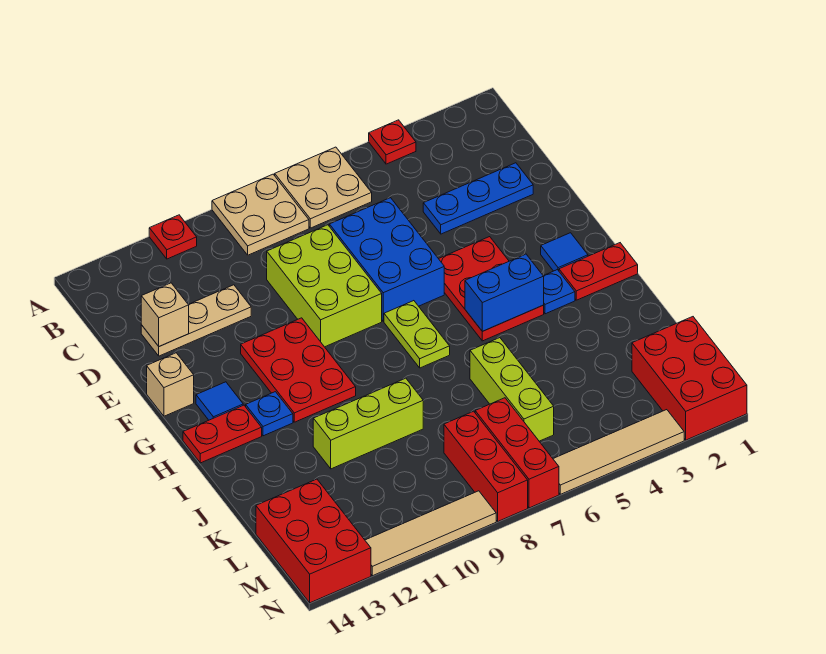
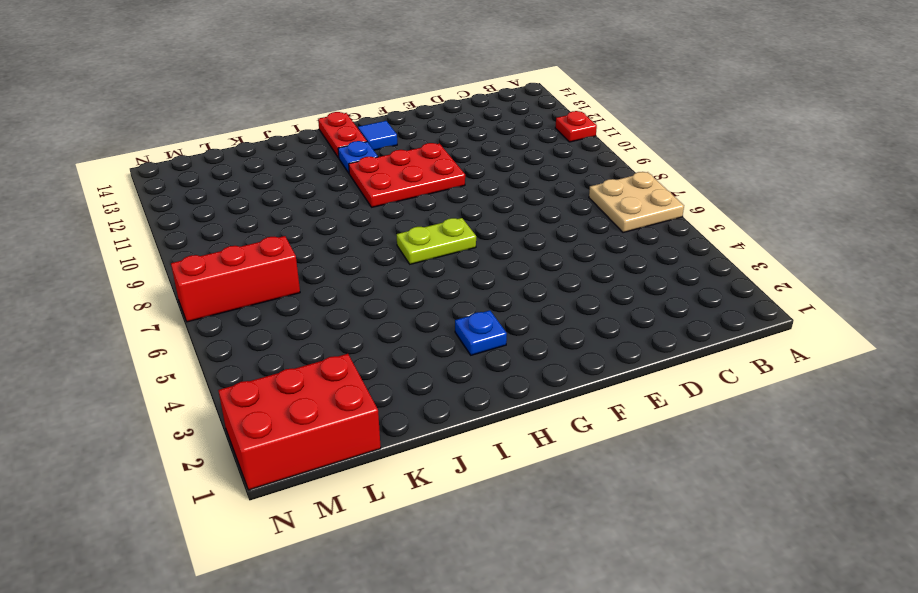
none -> red 1x1 plate [369,120,416,164]
none -> tan 2x2 plate [212,174,309,255]
none -> blue 1x3 plate [423,163,533,234]

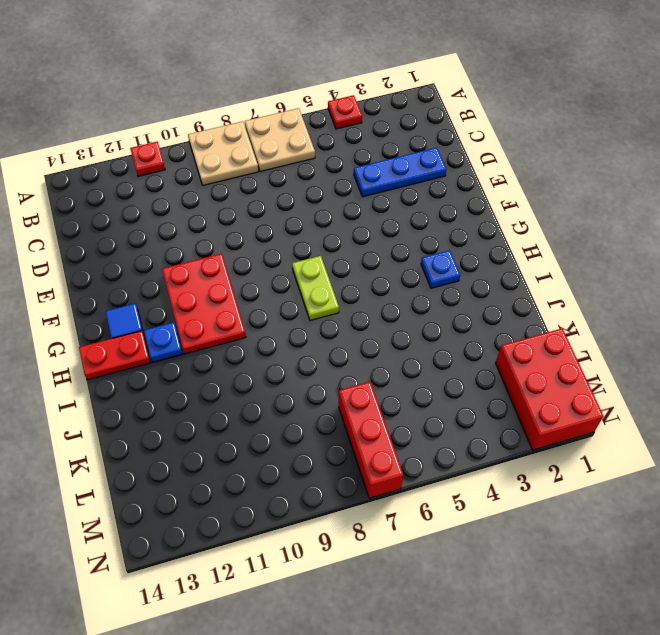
none -> blue 2x3 brick [329,198,444,321]
none -> lime 2x3 brick [267,225,382,347]
none -> tan 1x3 plate [141,285,251,356]

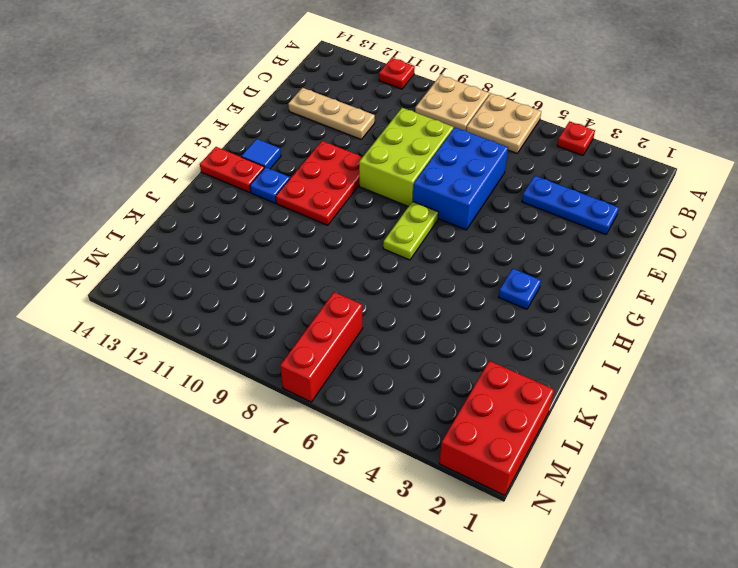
none -> red 2x3 plate [439,237,544,341]
none -> tan 1x1 brick [147,353,194,416]
none -> blue 1x1 tile [541,233,588,271]

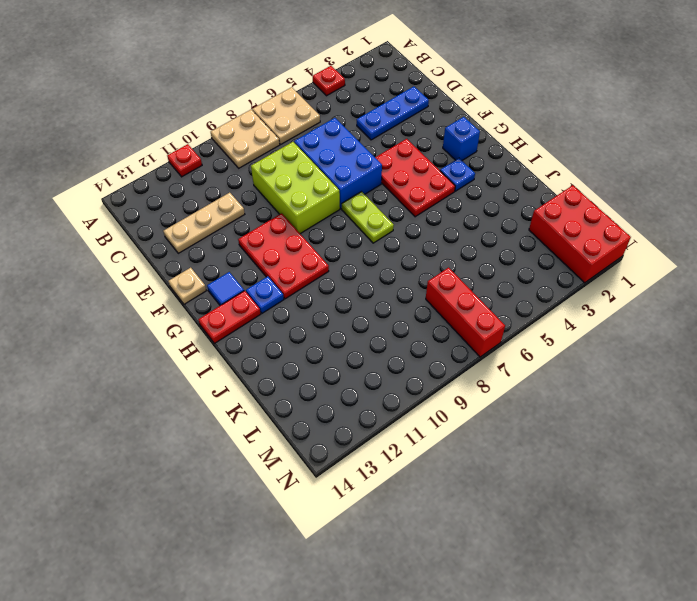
tan 1x1 plate [169,268,206,304] -> tan 1x1 brick [147,353,194,416]
blue 1x1 brick [443,117,480,160] -> blue 1x1 tile [541,233,588,271]
none -> red 1x2 plate [559,243,638,300]
none -> lime 1x3 brick [470,338,554,441]
none -> lime 1x3 brick [313,378,423,469]

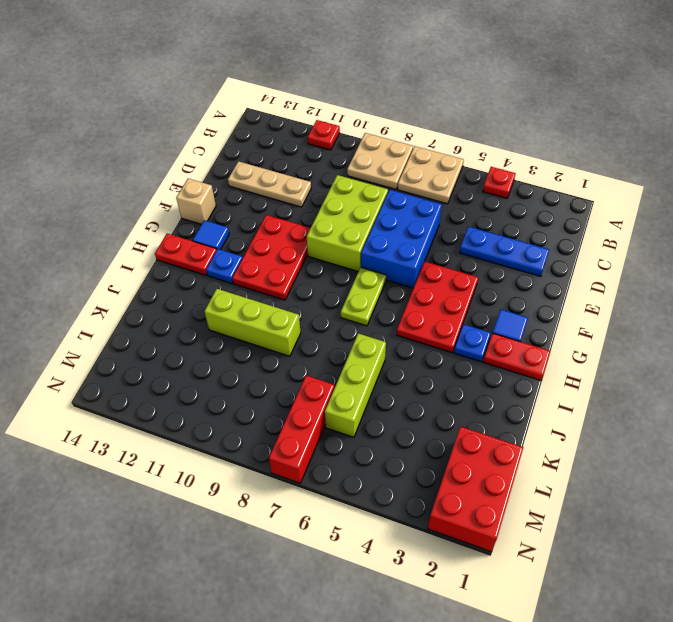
none -> red 1x3 brick [444,411,528,521]
none -> red 2x3 brick [256,479,371,603]
none -> tan 1x4 tile [553,410,684,494]

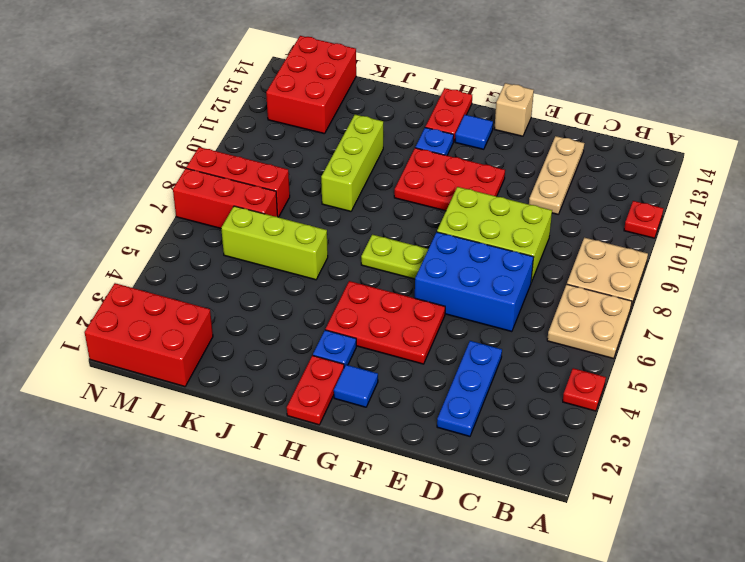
red 2x3 brick [266,36,356,134] -> red 2x3 brick turned to [256,479,371,603]
none -> tan 1x4 tile [553,410,684,494]
none -> tan 1x4 tile [365,491,496,576]
none -> tan 1x1 brick [141,283,189,346]

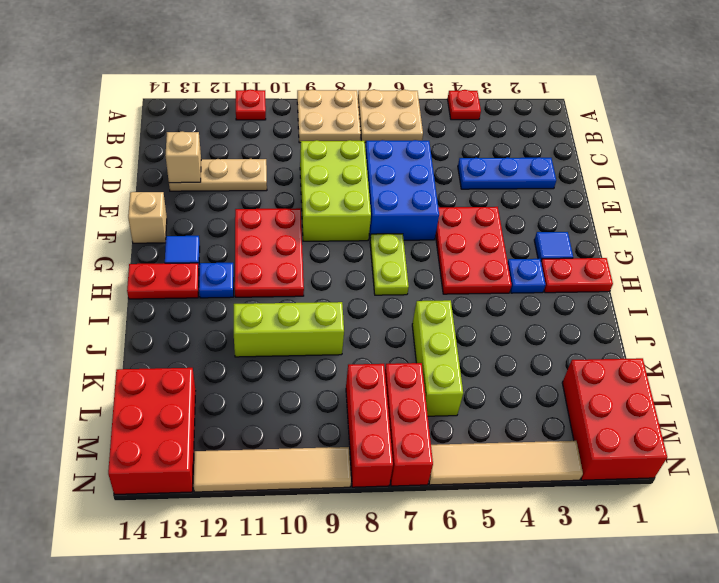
none -> blue 1x2 brick [465,254,544,331]

